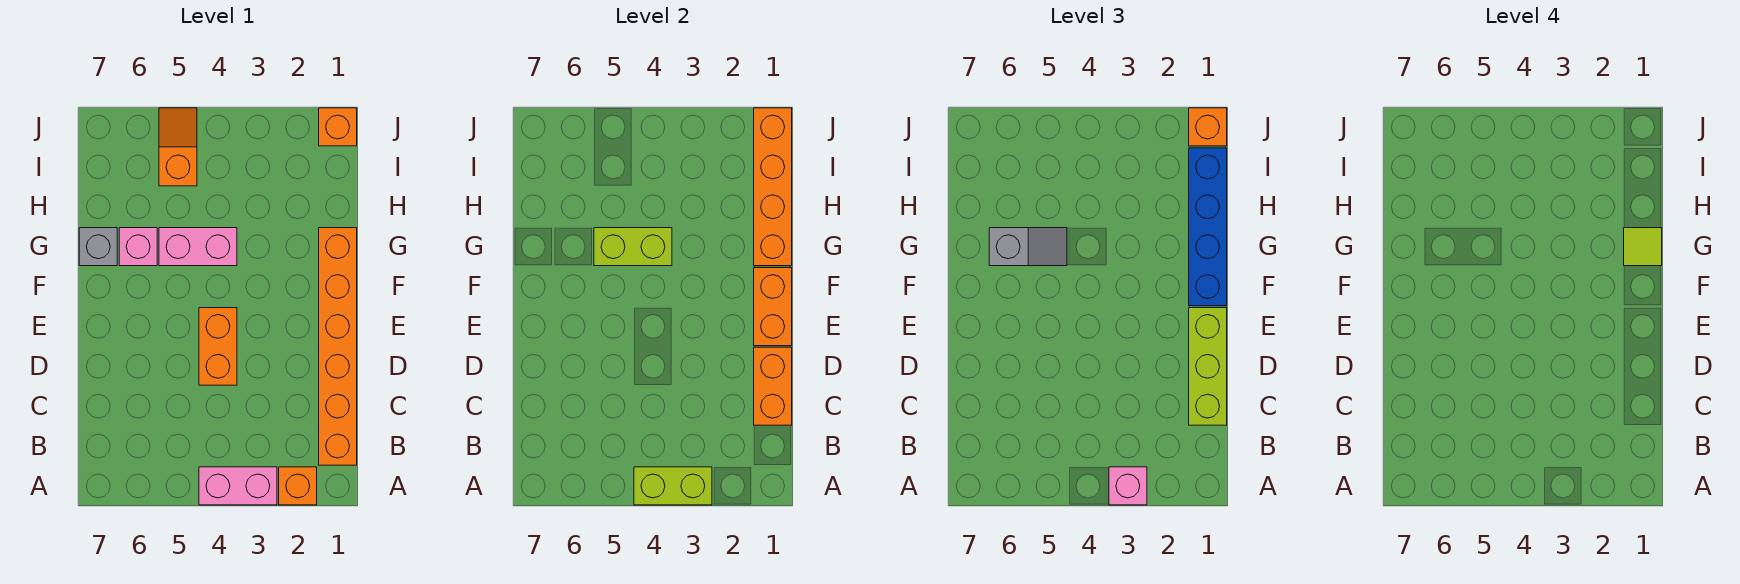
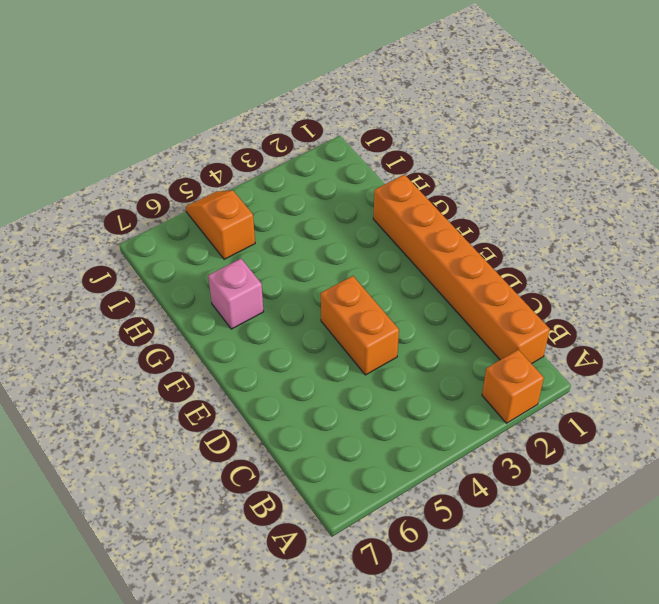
none -> pink 1x2 brick [199,467,277,505]
none -> pink 1x2 brick [159,228,237,266]
none -> grey 1x1 brick [79,228,117,266]

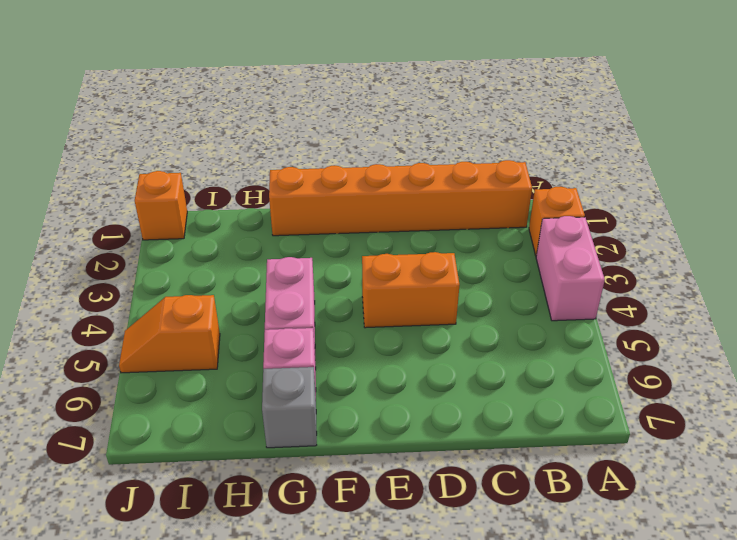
none -> lime 1x2 brick [634,467,712,505]
none -> orange 1x2 brick [754,347,792,425]
none -> orange 1x2 brick [754,268,792,346]

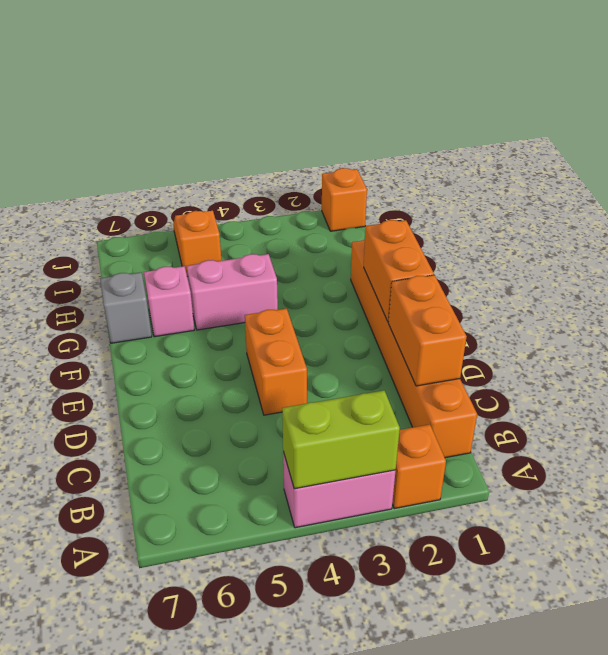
none -> orange 1x4 brick [754,108,792,266]
none -> lime 1x2 brick [594,228,672,266]
none -> pink 1x1 brick [1109,467,1147,505]

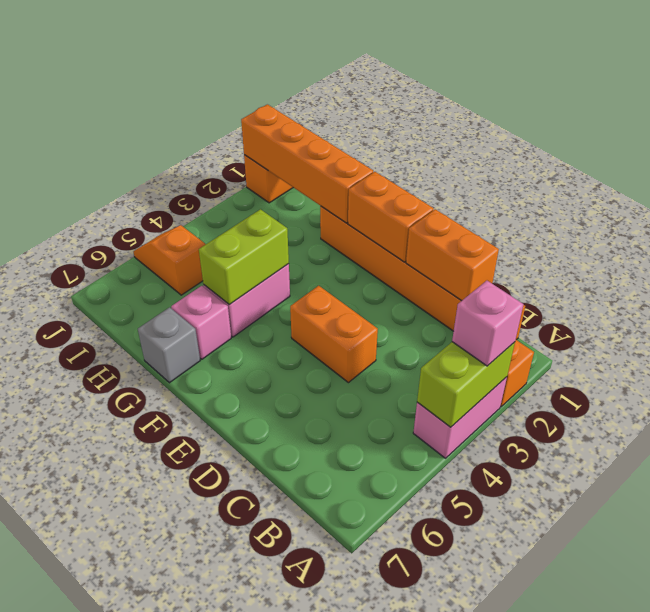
none -> lime 1x3 brick [1189,308,1227,425]
none -> blue 1x4 brick [1189,148,1227,306]
none -> grey 1x2 slope [989,228,1067,266]

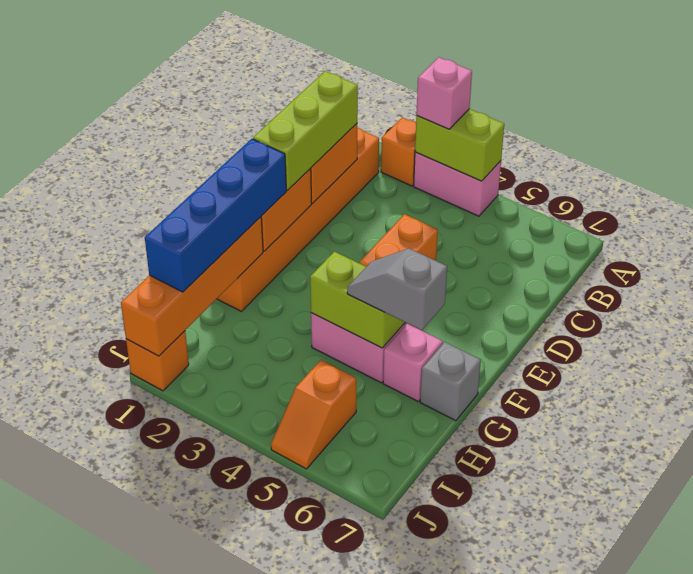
none -> orange 1x1 brick [1189,108,1227,146]
none -> lime 1x1 tile [1624,228,1662,266]

